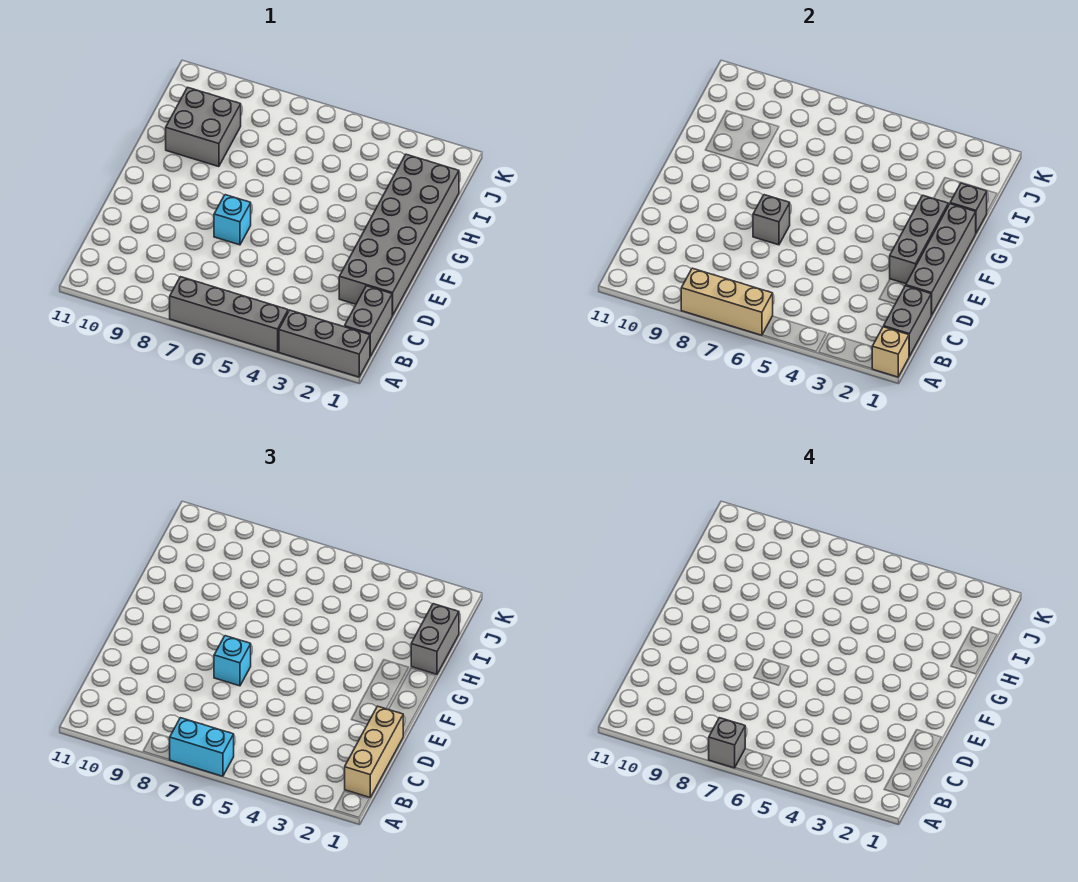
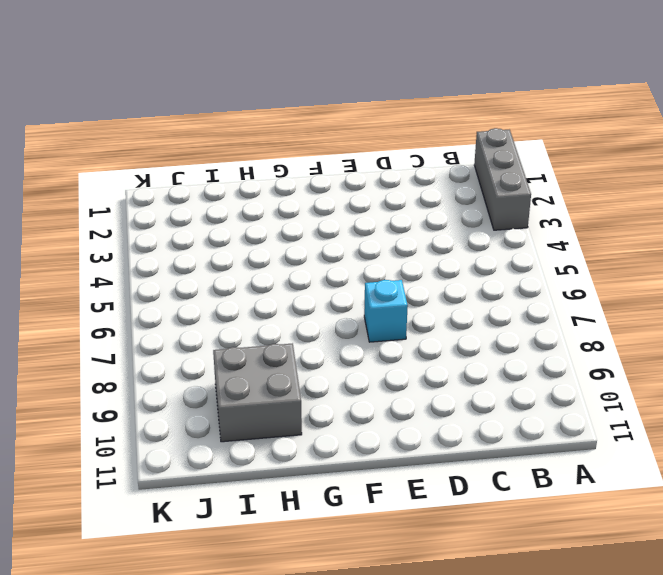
none -> grey 1x4 brick [170,277,288,352]
none -> grey 1x2 brick [345,286,392,356]
none -> grey 2x6 brick [339,154,459,315]

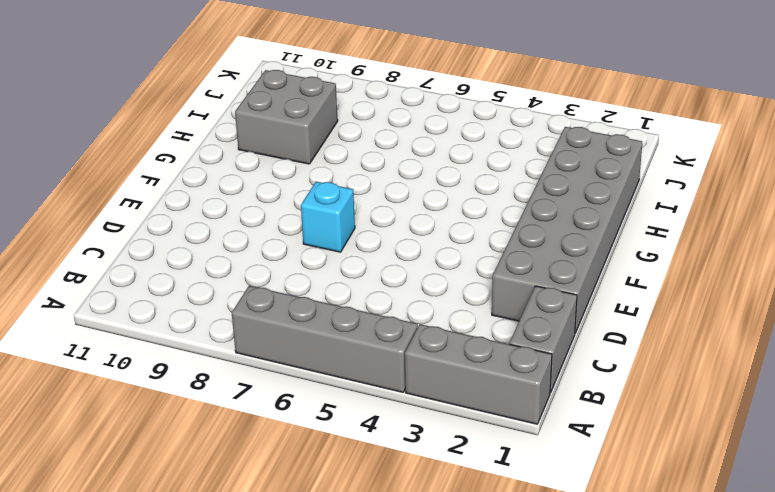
none -> tan 1x1 brick [872,327,909,377]
none -> tan 1x3 brick [681,268,773,335]
none -> grey 1x2 brick [884,286,931,356]

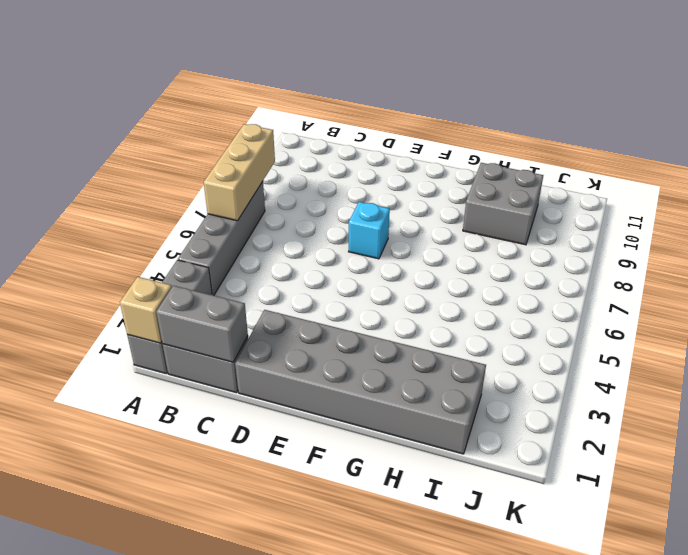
none -> grey 1x4 brick [906,204,976,315]
none -> grey 1x3 brick [890,195,948,284]
none -> grey 1x1 brick [753,195,790,245]

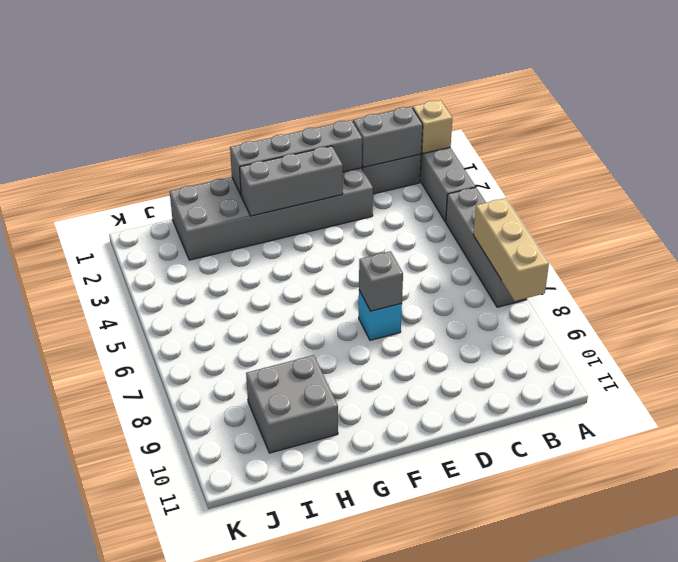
none -> grey 1x1 brick [950,183,987,233]
none -> cyan 1x2 brick [170,718,234,776]
none -> tan 1x3 brick [345,706,404,797]

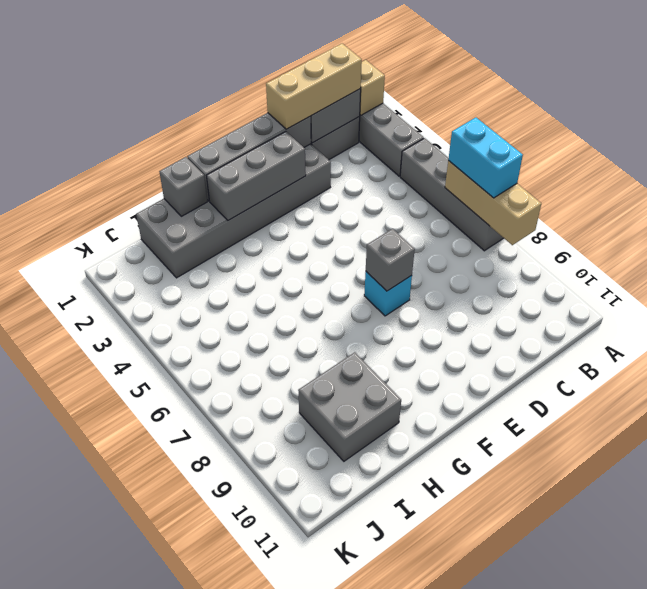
none -> cyan 1x1 brick [214,636,251,686]
none -> grey 1x2 brick [411,604,459,674]
none -> grey 1x1 brick [709,718,745,768]

